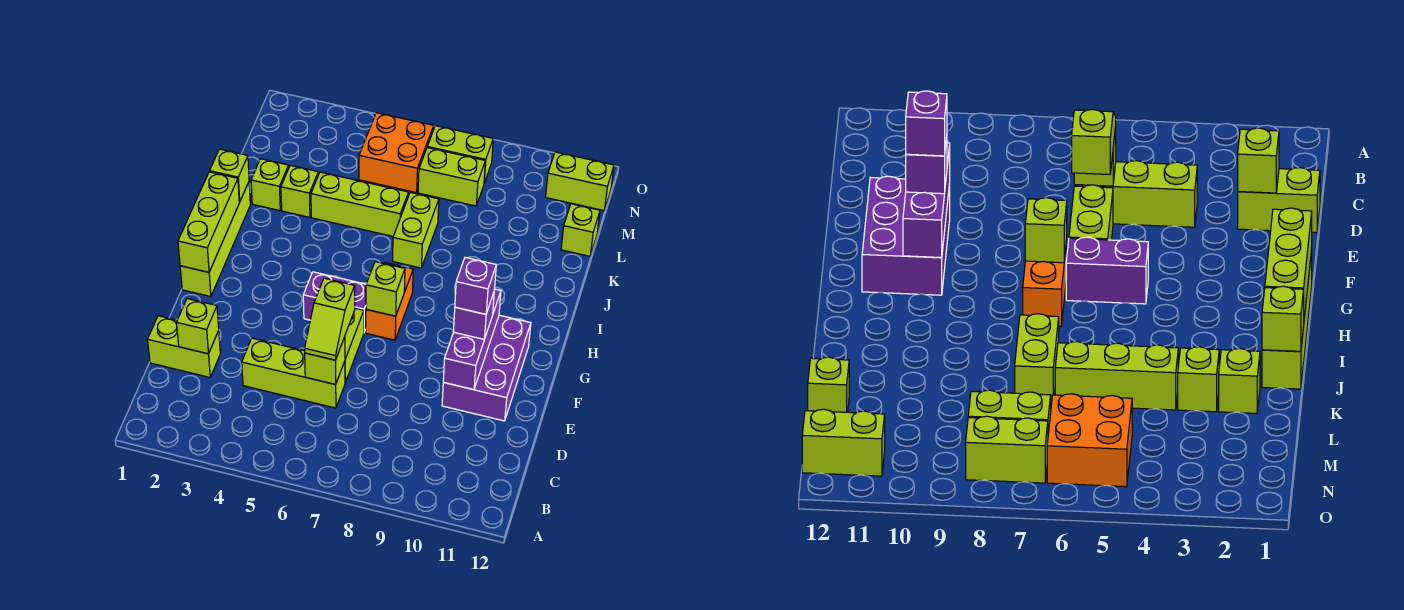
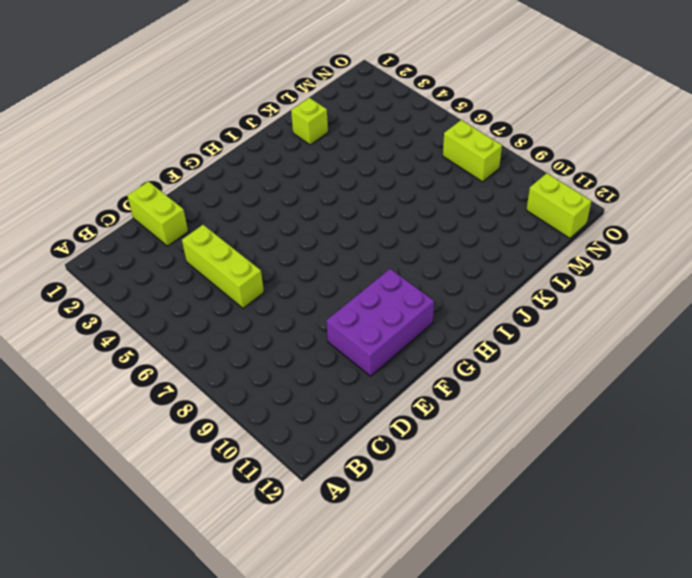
none -> lime 1x2 brick [345,308,364,382]
none -> lime 1x4 brick [180,182,250,297]
none -> purple 1x2 brick [303,272,366,332]

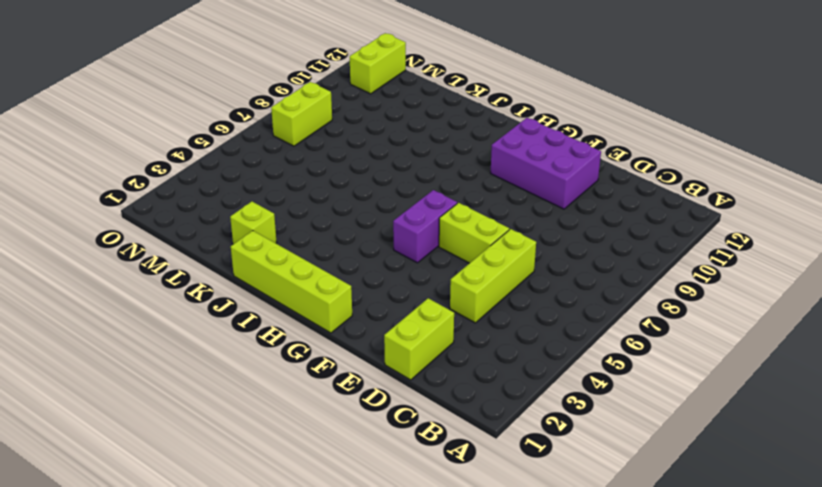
none -> orange 1x2 brick [366,262,413,340]
none -> lime 1x2 brick [393,192,439,268]
none -> lime 1x1 brick [281,165,318,217]

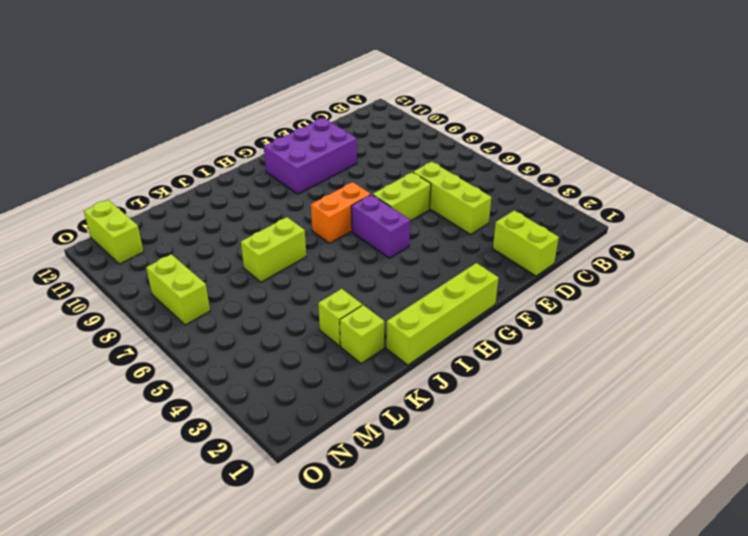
none -> lime 1x3 brick [311,172,409,236]
none -> lime 1x1 brick [561,204,600,256]
none -> orange 2x2 brick [359,113,434,193]

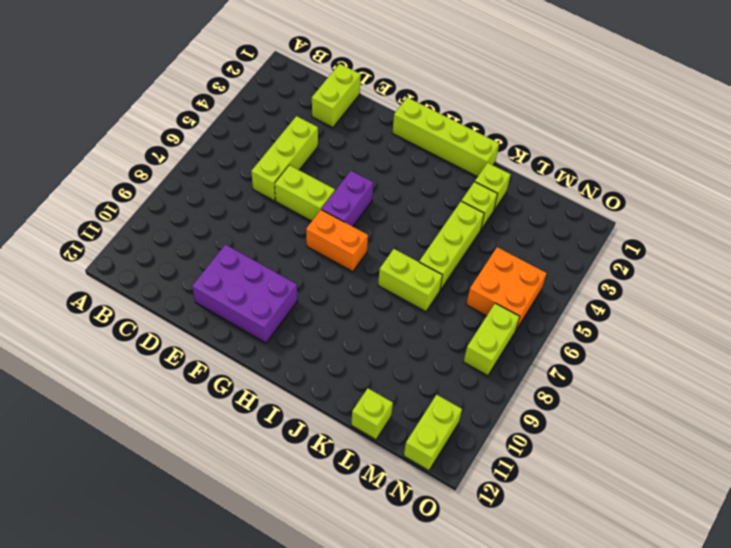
none -> lime 1x2 brick [418,148,485,206]
none -> lime 1x1 brick [176,299,219,354]
none -> lime 1x1 brick [305,337,345,384]

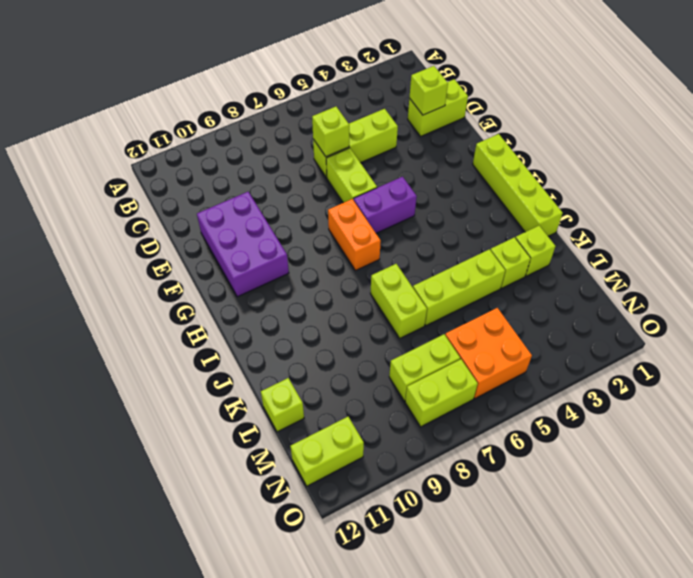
none -> purple 1x3 brick [443,289,501,390]
none -> lime 1x3 brick [178,172,239,272]
none -> lime 1x1 brick [366,262,405,316]

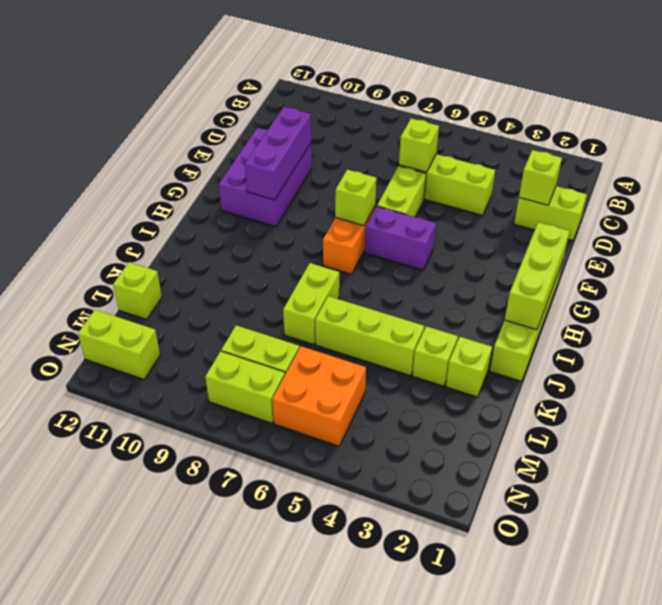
none -> lime 1x1 brick [210,149,249,202]
none -> lime 1x2 slope [305,278,355,360]
none -> purple 1x1 brick [453,293,494,339]

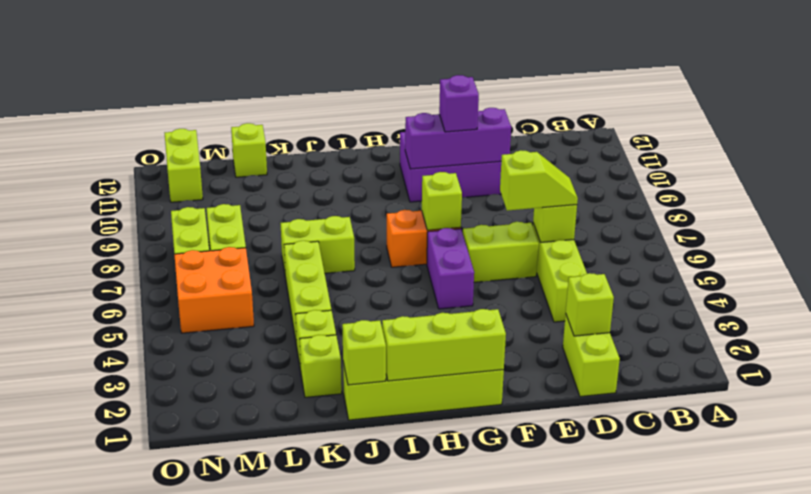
none -> purple 1x1 brick [455,257,496,314]

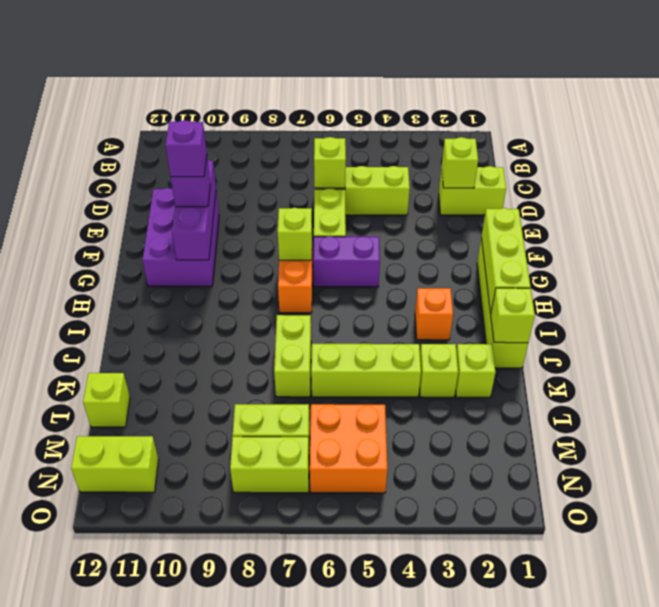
orange 1x1 brick [415,288,453,340] -> none
none -> lime 1x2 slope [305,278,355,360]

